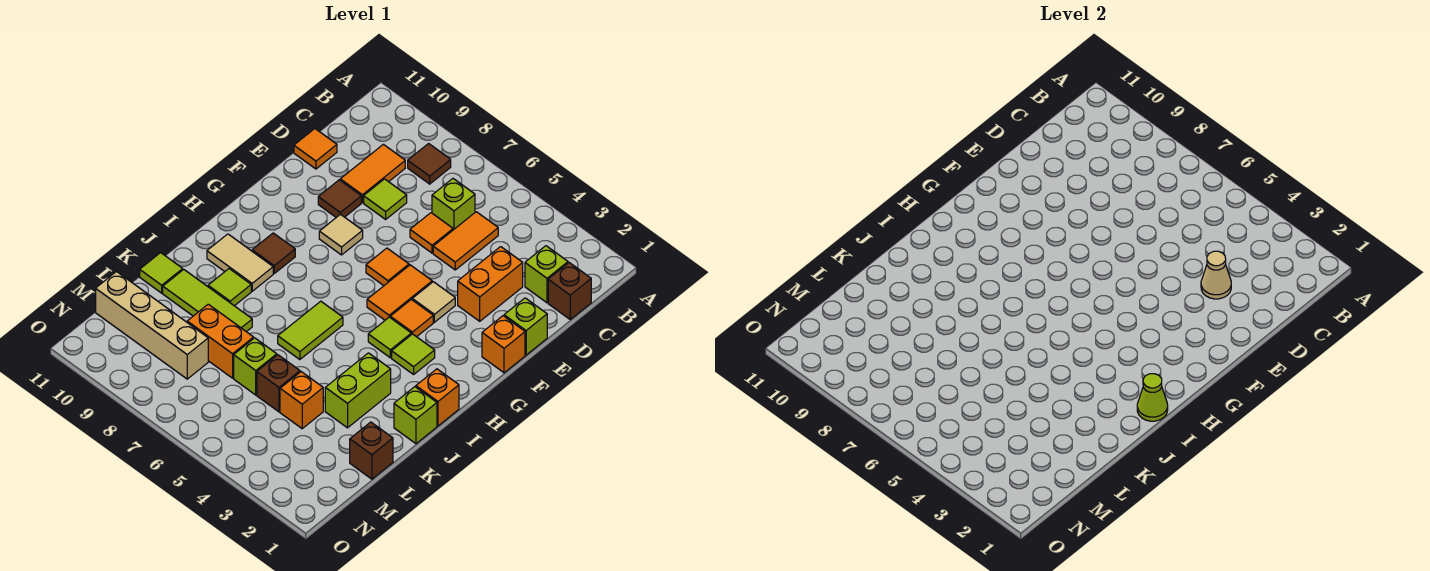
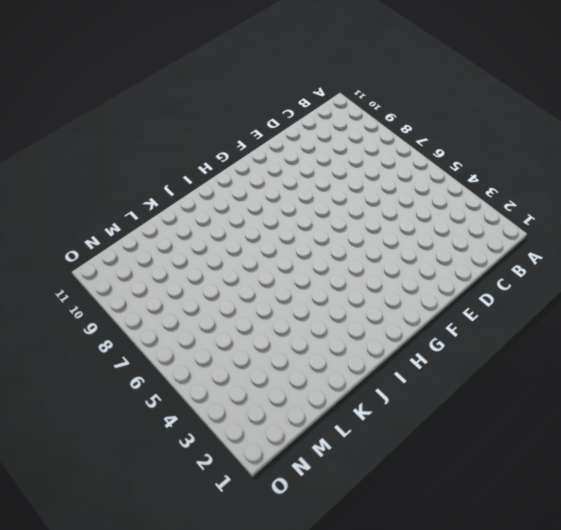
none -> brown 1x1 tile [408,144,451,184]
none -> brown 1x1 brick [548,263,591,319]
none -> lime 1x1 brick [525,246,568,303]
none -> orange 1x2 tile [433,212,498,270]

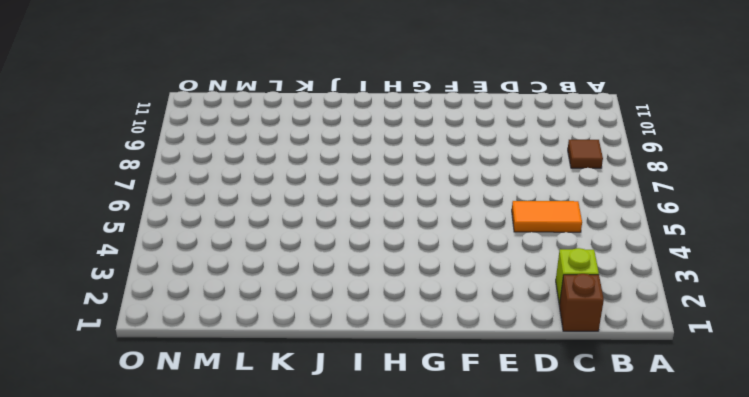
none -> lime 1x1 brick [432,179,475,230]
none -> orange 1x2 tile [340,144,405,203]
none -> orange 1x2 brick [458,247,523,321]
none -> orange 1x1 tile [410,213,453,253]

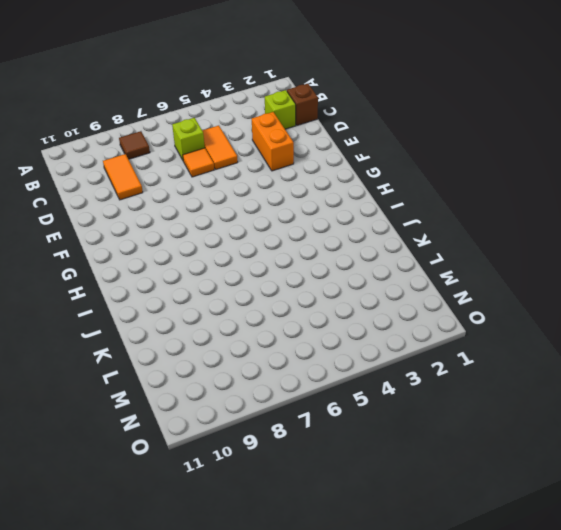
none -> lime 1x1 tile [364,179,407,219]
none -> orange 1x1 tile [294,129,337,169]
none -> lime 1x1 brick [504,298,547,355]
none -> brown 1x1 tile [318,180,361,217]

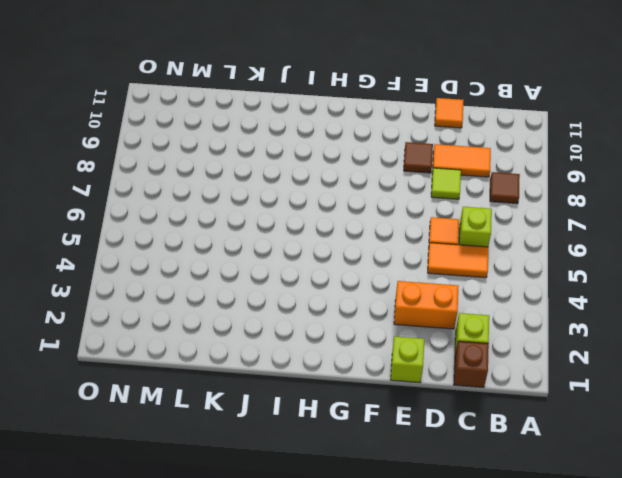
none -> orange 1x1 brick [482,316,525,373]
none -> tan 1x1 tile [412,282,455,322]
none -> orange 1x2 tile [367,265,432,320]
none -> orange 1x1 tile [366,248,409,286]

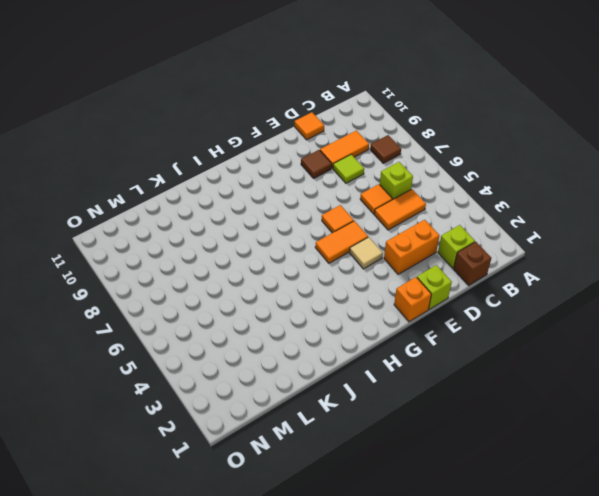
none -> tan 1x1 tile [319,214,363,255]
none -> orange 1x1 tile [390,299,433,337]
none -> lime 1x1 tile [392,334,435,374]
none -> lime 1x1 tile [368,317,411,358]

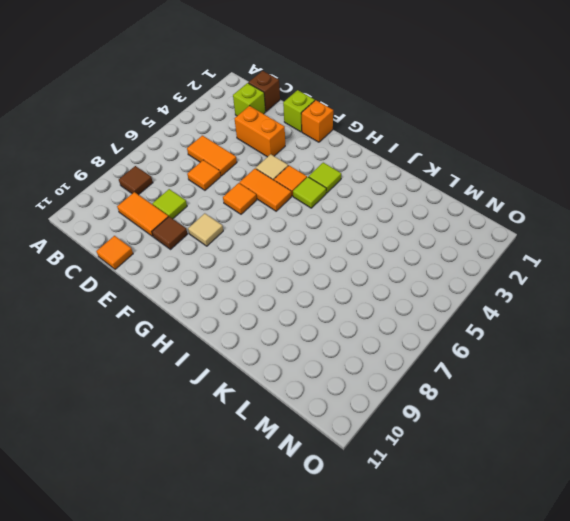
none -> lime 1x1 brick [432,179,475,230]
none -> brown 1x1 tile [252,233,295,273]
none -> orange 1x1 brick [416,369,459,426]
none -> lime 1x2 tile [278,301,343,360]

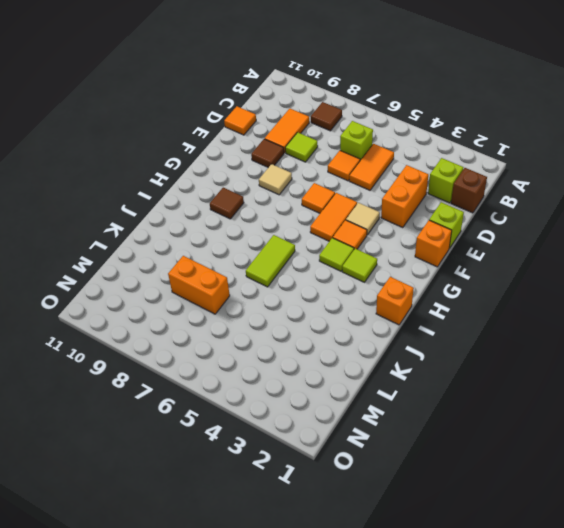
none -> tan 1x2 tile [207,234,273,291]
none -> lime 1x1 brick [394,387,437,444]
none -> lime 1x2 brick [325,353,391,428]
none -> lime 1x1 tile [208,269,251,306]

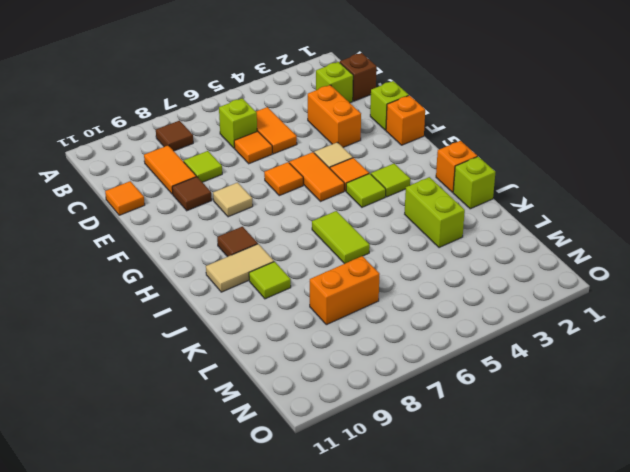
none -> lime 1x3 tile [163,270,252,332]
none -> lime 1x1 tile [140,253,183,293]
none -> brown 1x1 brick [350,422,393,479]
none -> orange 1x1 brick [280,372,323,429]

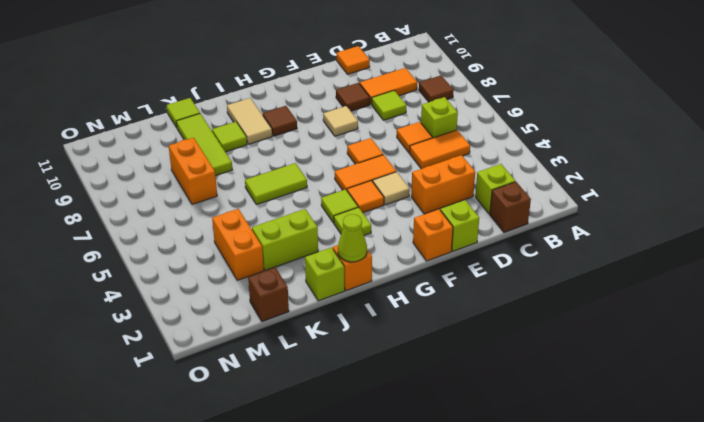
orange 1x2 brick [212,209,264,280] -> orange 1x1 brick [280,372,323,429]
none -> brown 1x1 brick [257,355,300,412]
none -> lime 1x1 brick [234,338,277,395]
none -> tan 1x4 brick [96,272,208,379]
none -> tan 1x1 cone [1201,251,1231,299]

